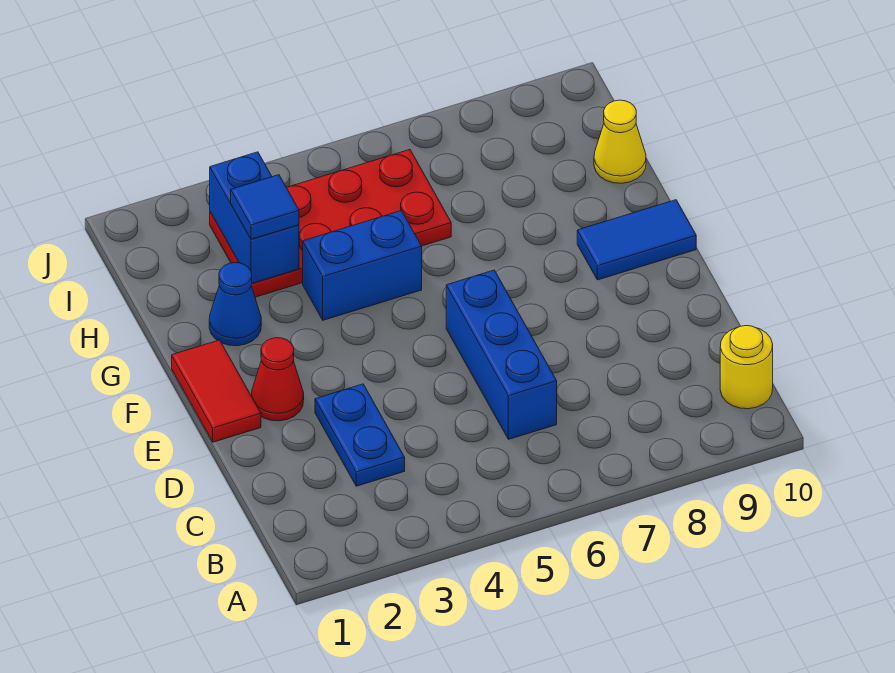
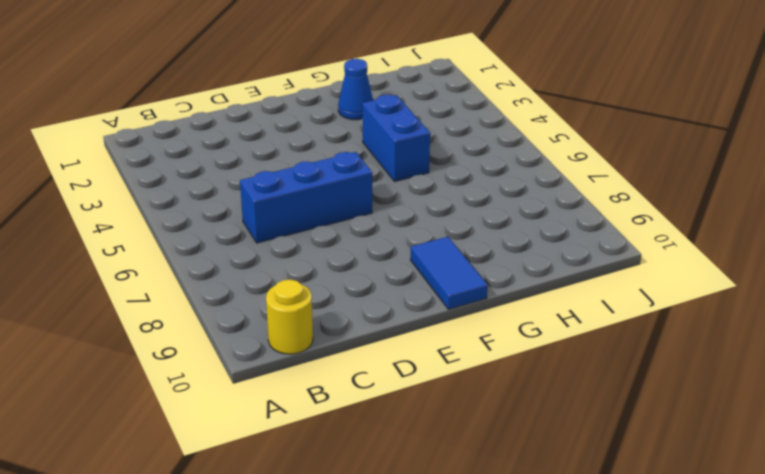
none -> blue 1x2 plate [315,384,405,486]
none -> red 1x2 tile [172,340,261,442]
none -> red 1x1 cone [251,338,304,421]

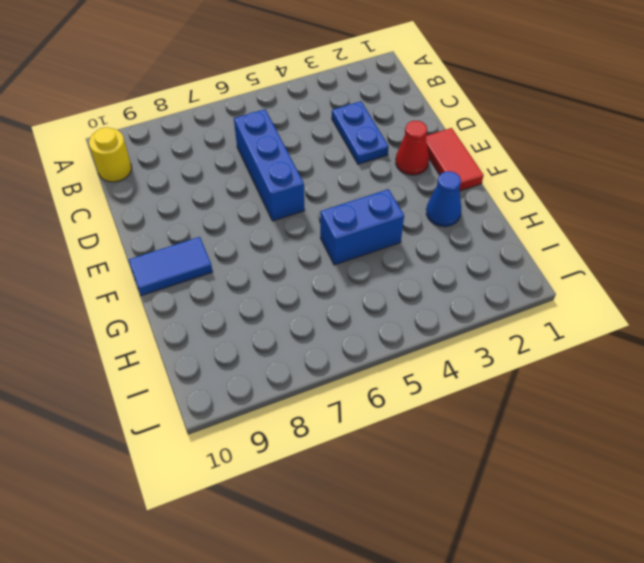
none -> red 2x4 plate [210,150,451,297]
none -> yellow 1x1 cone [594,100,646,183]
none -> blue 1x2 brick [210,152,299,283]

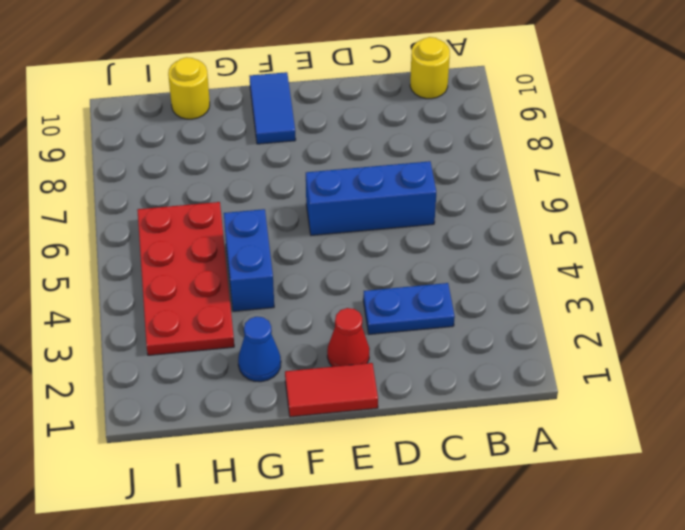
yellow 1x1 round brick [168,57,210,119] -> yellow 1x1 cone [594,100,646,183]
none -> blue 1x2 brick [210,152,299,283]
none -> blue 1x1 tile [231,175,299,239]

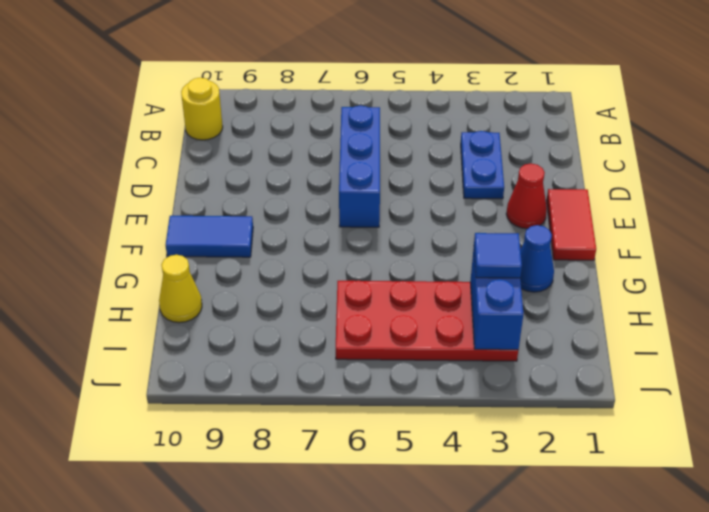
none -> blue 1x2 brick [303,211,422,320]

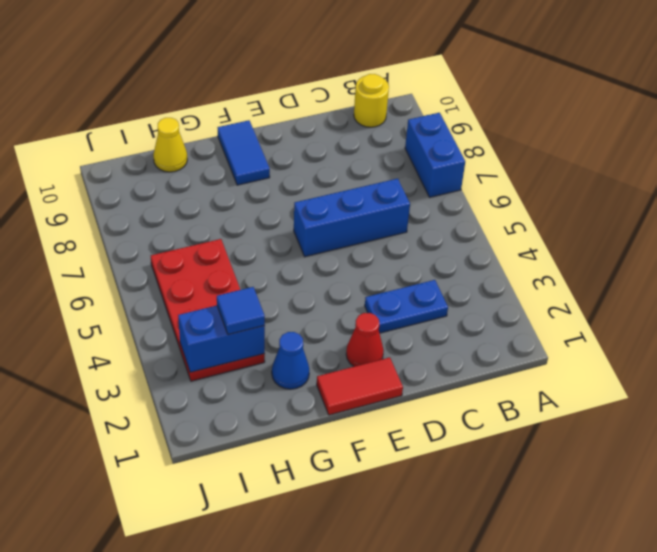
blue 1x2 brick [405,113,465,197] -> blue 1x2 brick moved to [303,211,422,320]

